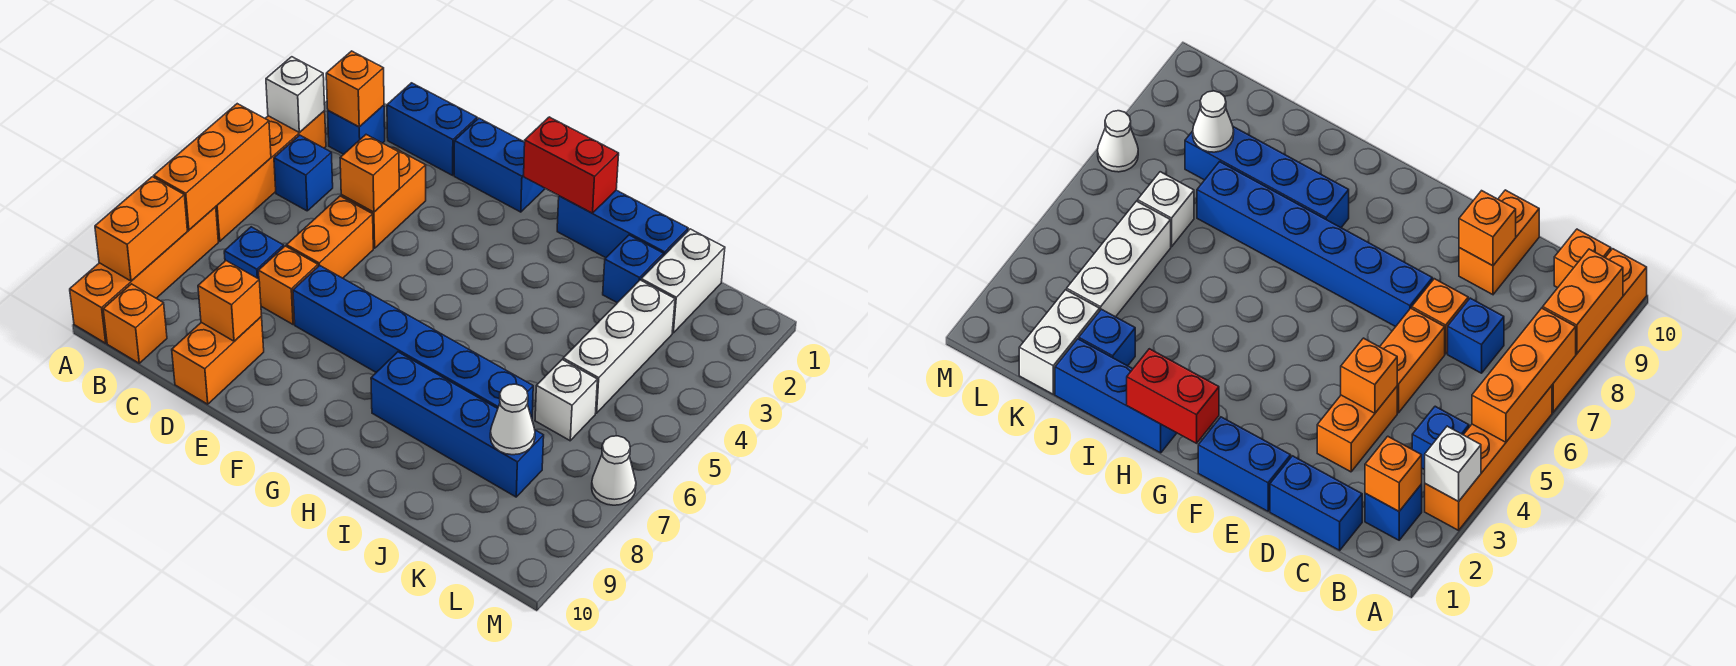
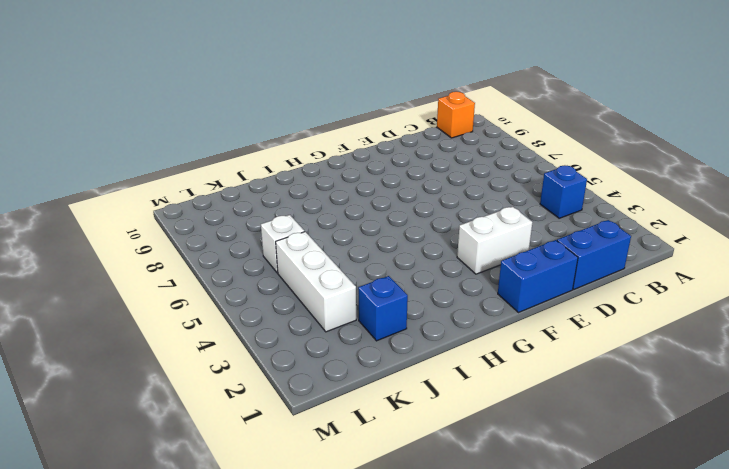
white 1x2 brick [457,207,532,274] -> white 1x2 brick turned to [641,229,725,333]
none -> orange 1x4 brick [216,111,326,241]
none -> orange 1x4 brick [70,207,218,343]
none -> blue 1x1 brick [328,105,385,154]

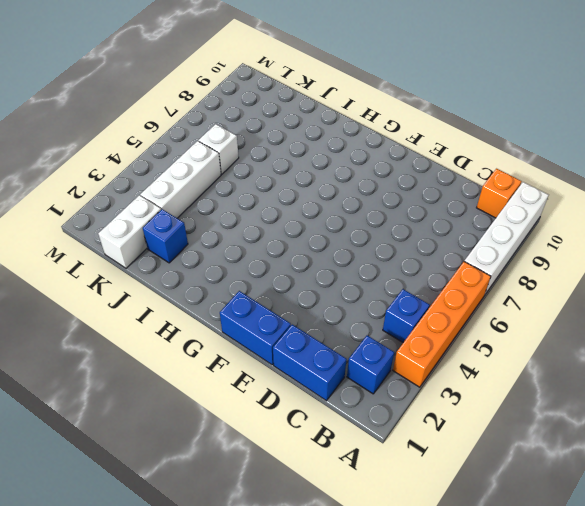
white 1x4 brick [464,182,548,294] -> orange 1x4 brick [70,207,218,343]
none -> blue 1x1 brick [224,227,284,279]
none -> orange 1x2 brick [341,148,426,248]
none -> orange 1x2 brick [287,196,373,278]

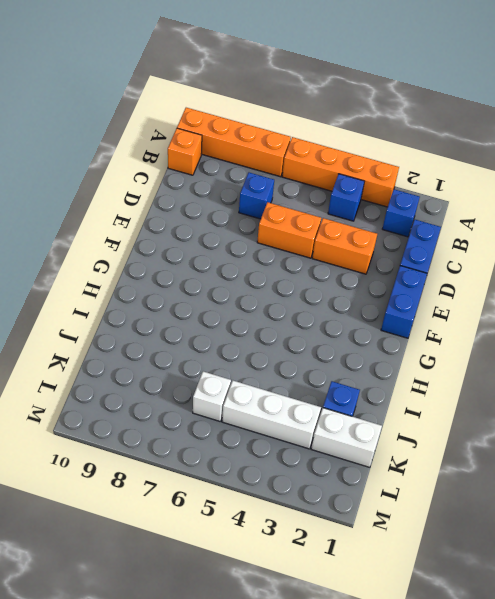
none -> orange 1x1 brick [258,246,318,324]
none -> orange 1x2 brick [172,316,264,404]
none -> blue 1x6 brick [293,265,533,418]

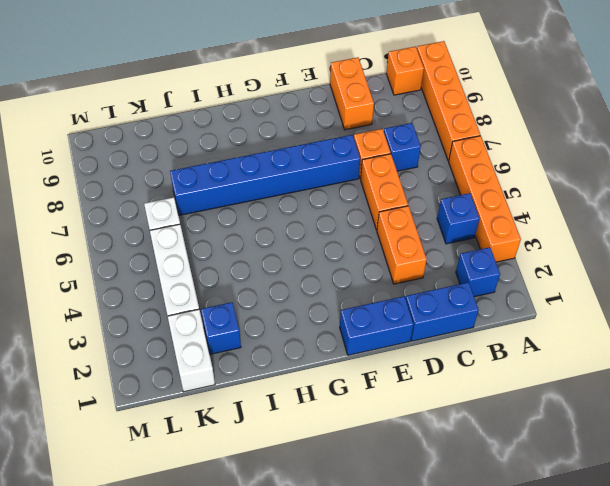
none -> blue 1x3 brick [557,190,688,258]
none -> blue 1x4 brick [371,352,544,497]
none -> white 1x1 cone [592,436,636,505]

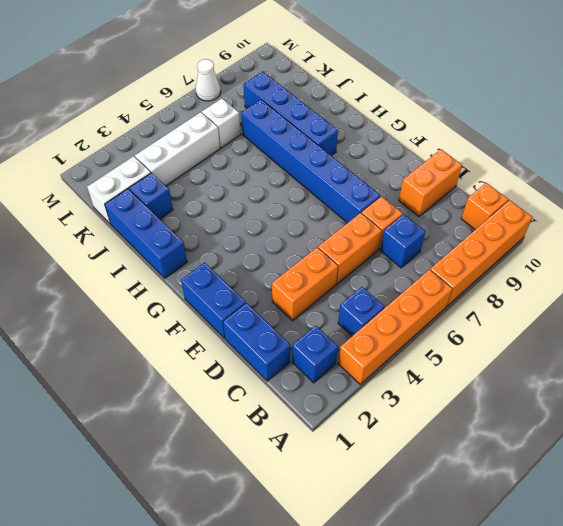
none -> white 1x1 brick [266,57,325,132]
none -> orange 1x3 brick [154,104,271,230]
none -> orange 1x2 brick [95,177,187,281]

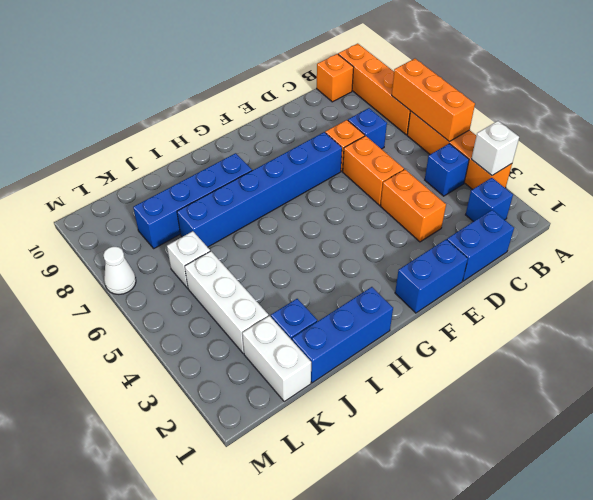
none -> orange 1x2 brick [172,316,264,404]
none -> orange 1x2 brick [95,177,187,281]
none -> orange 1x1 brick [326,51,384,127]

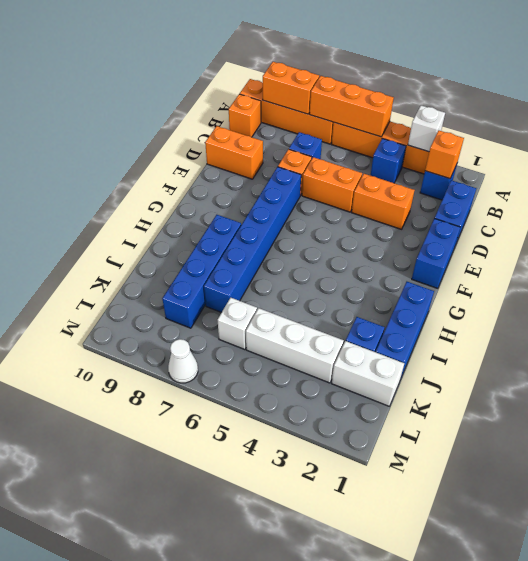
none -> orange 1x1 brick [340,135,399,212]
none -> orange 1x1 brick [198,261,262,341]
none -> red 1x2 brick [524,117,619,213]

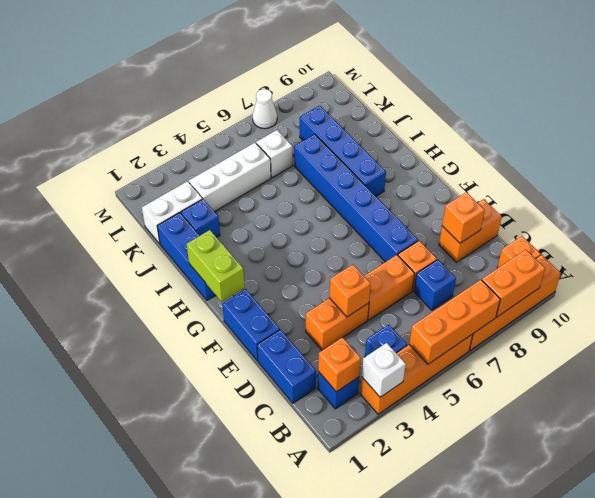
lime 1x2 brick [187,230,245,302] -> red 1x2 brick [524,117,619,213]
none -> white 1x1 cone [490,384,535,455]

